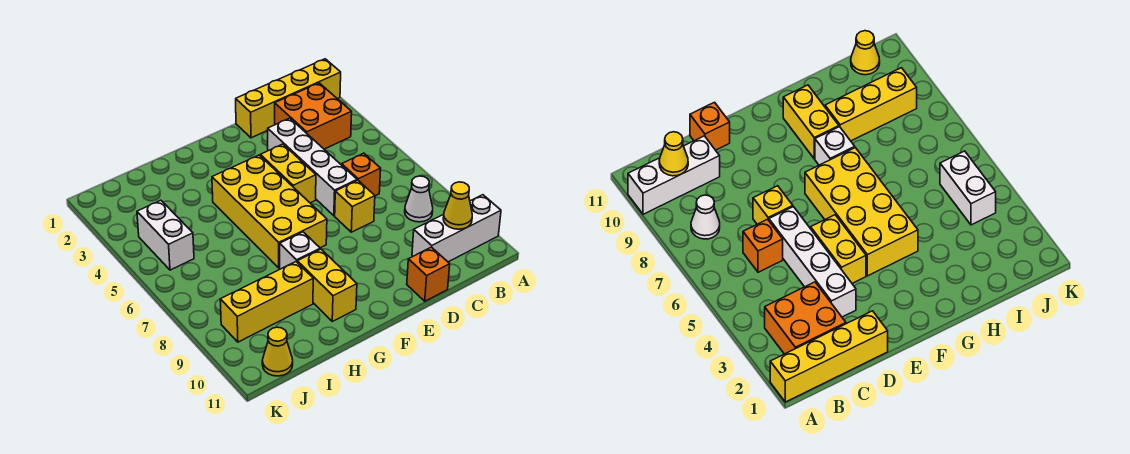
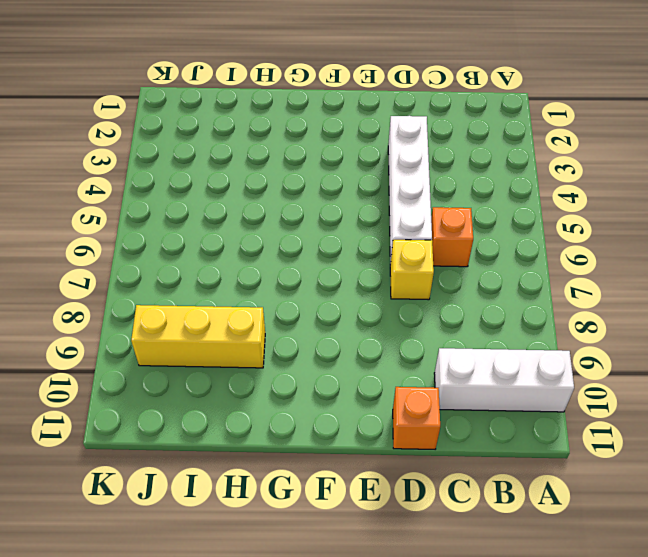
none -> yellow 1x4 brick [236,59,341,138]
none -> orange 2x2 brick [275,83,352,149]
none -> white 1x1 cone [405,176,433,222]

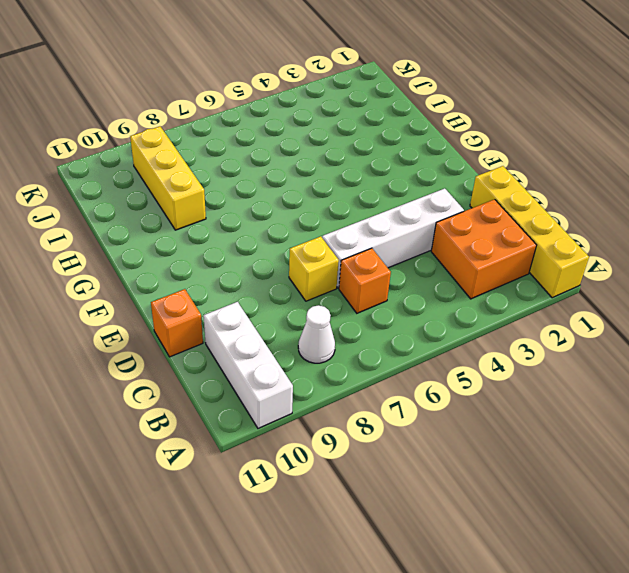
none -> yellow 1x2 brick [260,144,316,203]
none -> yellow 2x4 brick [212,155,327,268]
none -> white 1x1 brick [280,232,320,269]

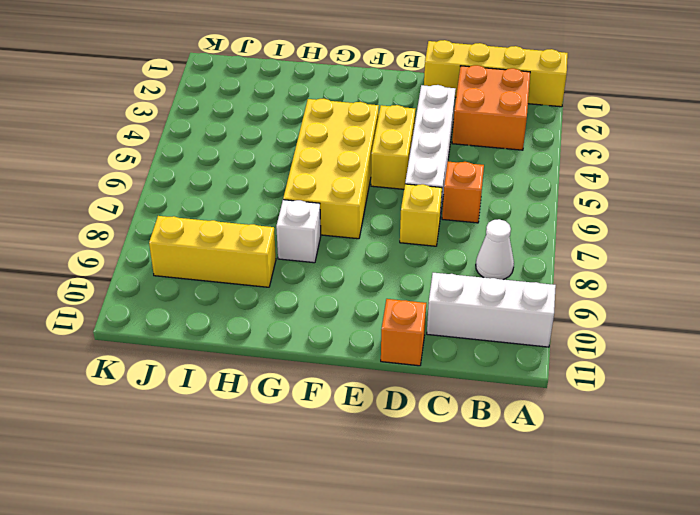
none -> yellow 1x2 brick [297,249,357,321]
none -> white 1x2 brick [137,200,194,270]
none -> yellow 1x1 cone [262,327,293,376]

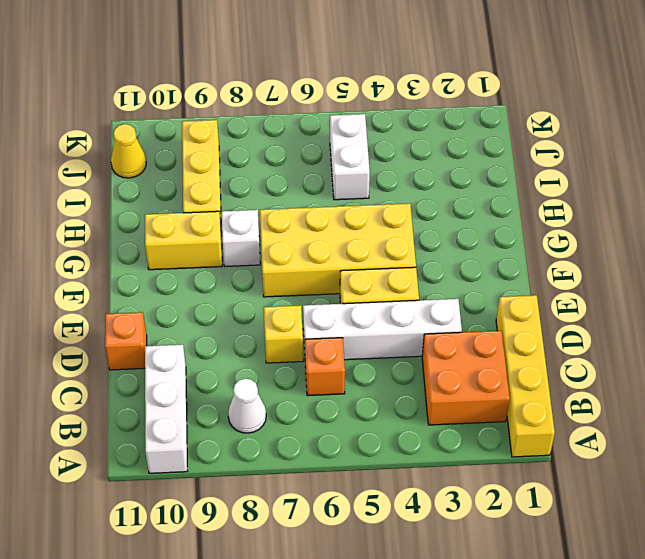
white 1x2 brick [330,114,370,200] -> white 1x2 brick turned to [137,200,194,270]
none -> yellow 1x1 cone [443,182,472,229]

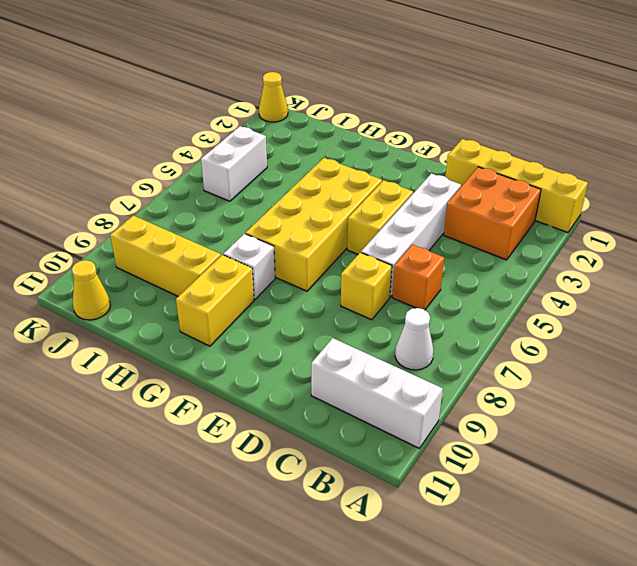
yellow 1x1 cone [259,72,288,122] -> yellow 1x1 cone moved to [443,182,472,229]
none -> orange 1x1 brick [407,247,450,301]

